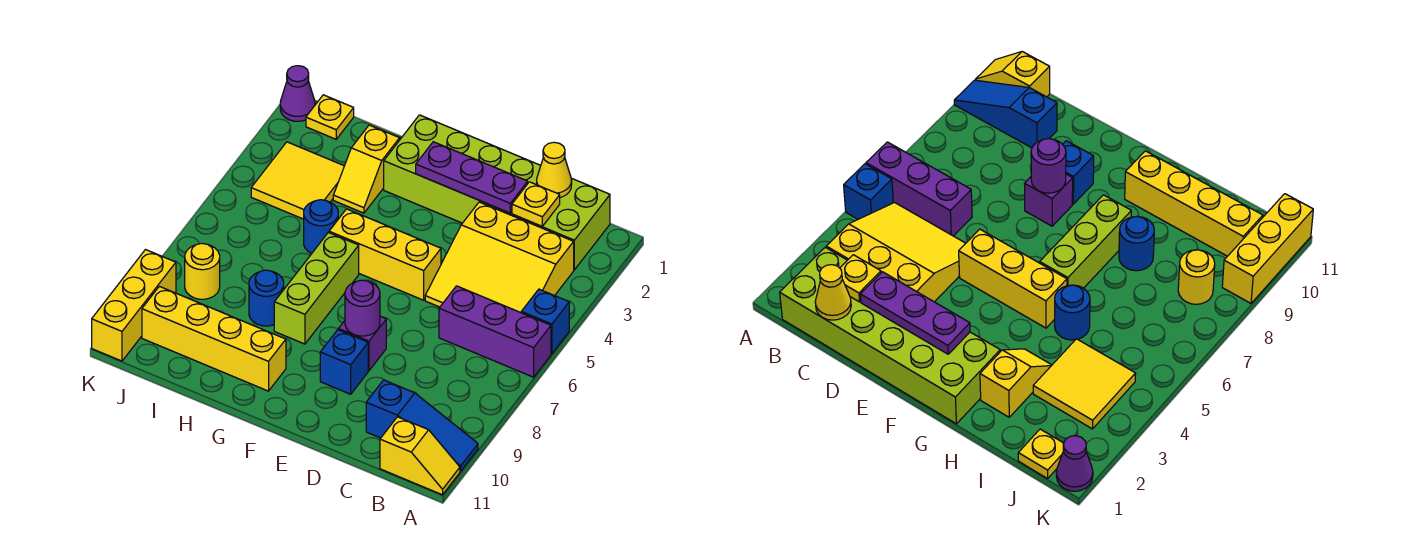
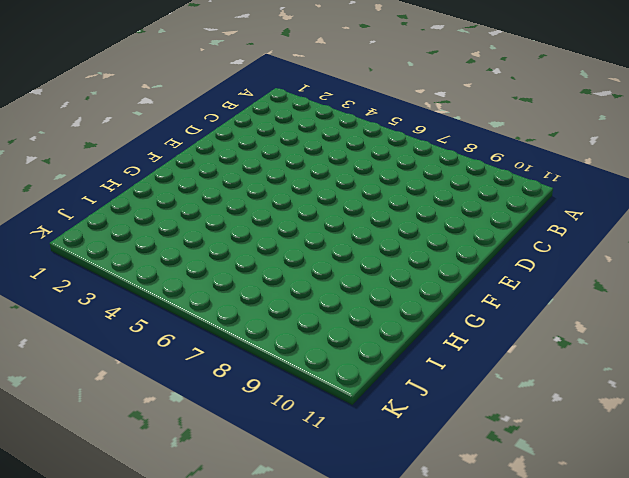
none -> blue 1x1 brick [521,289,569,354]
none -> purple 1x3 brick [439,286,551,377]
none -> blue 1x3 slope [366,380,478,471]

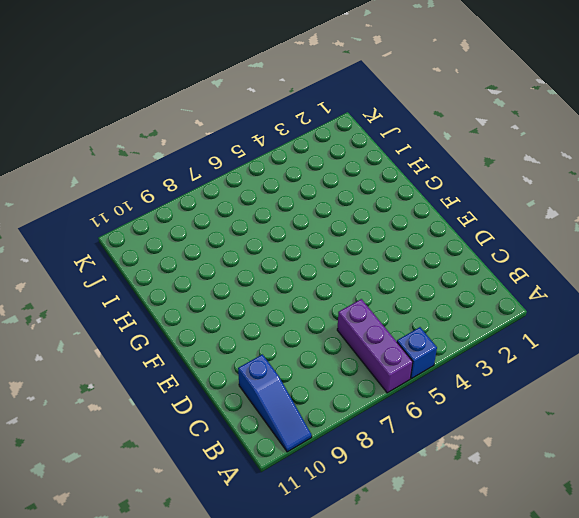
none -> yellow 1x2 slope [380,417,460,495]
none -> lime 2x6 brick [384,115,610,270]
none -> yellow 3x3 slope [425,202,574,313]

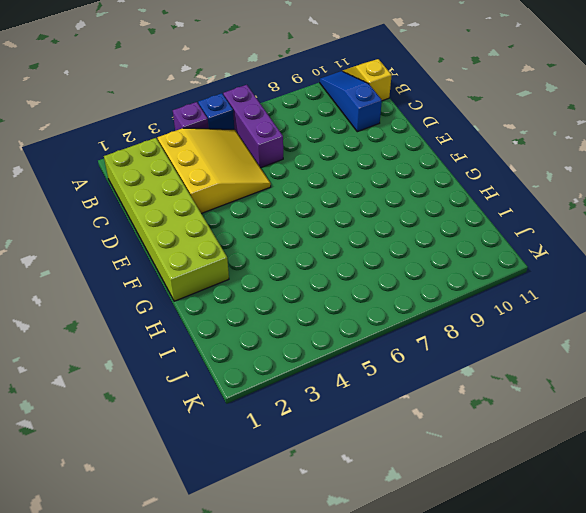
purple 1x1 brick [173,102,209,131] -> purple 1x1 brick moved to [339,316,386,371]
none -> yellow 1x3 brick [329,209,441,300]
none -> blue 1x1 brick [320,330,368,394]
none -> lime 1x3 brick [274,232,359,344]

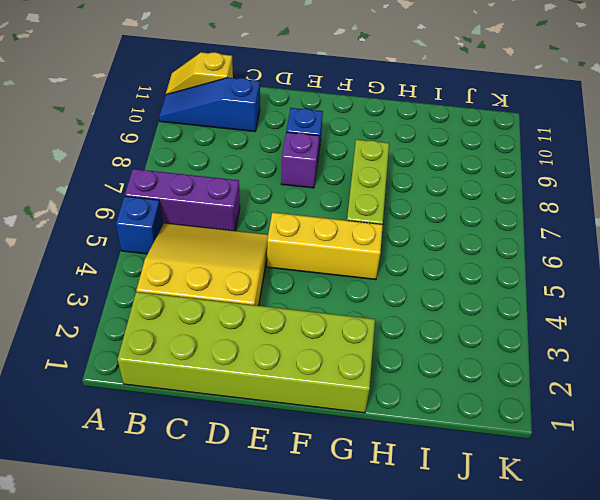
none -> yellow 1x4 brick [142,286,286,391]
none -> yellow 1x2 slope [333,125,400,213]
none -> blue 1x1 round brick [304,200,338,254]

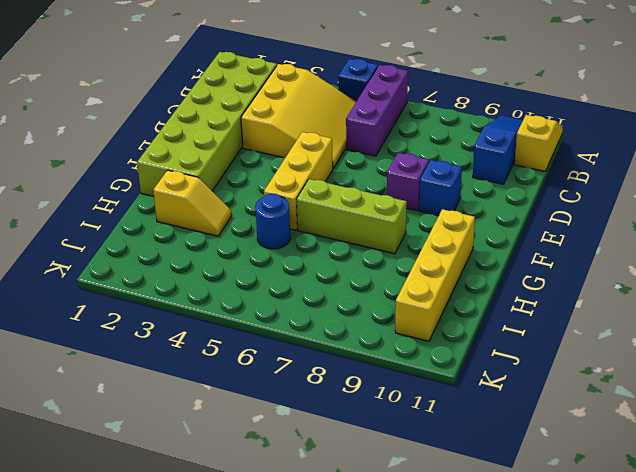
none -> blue 1x1 round brick [249,270,284,326]
none -> yellow 2x2 tile [251,142,344,219]
none -> yellow 1x1 plate [306,95,354,139]

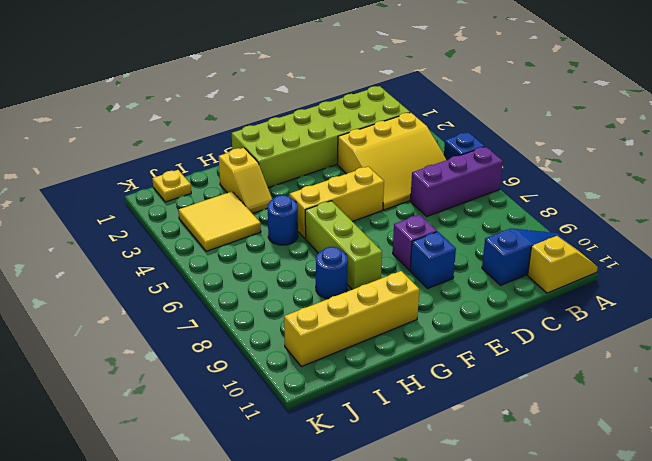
none -> yellow 1x1 round brick [185,243,220,299]
none -> purple 1x1 cone [280,66,315,121]
none -> yellow 1x3 brick [92,250,176,361]

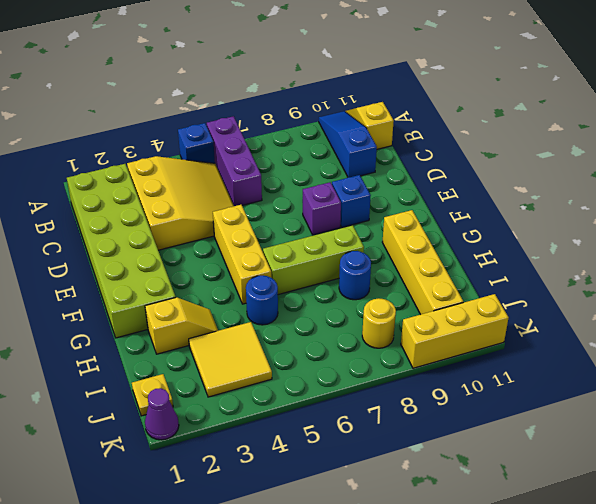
none -> yellow 1x1 cone [537,142,572,197]
none -> yellow 1x1 plate [512,182,560,226]
none -> purple 1x3 plate [416,142,528,213]

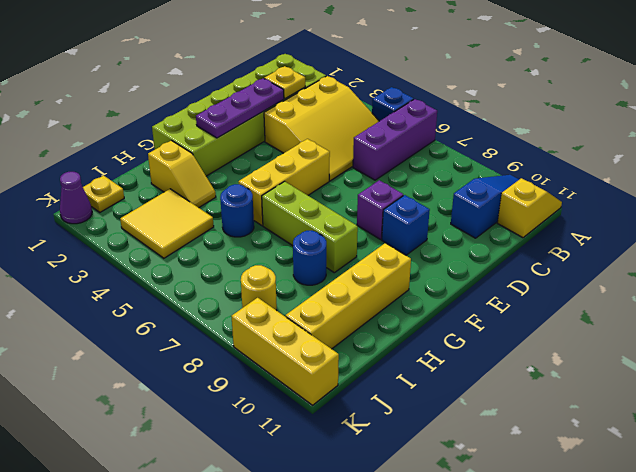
none -> yellow 1x1 cone [537,142,572,197]
none -> purple 1x1 round brick [345,280,380,336]

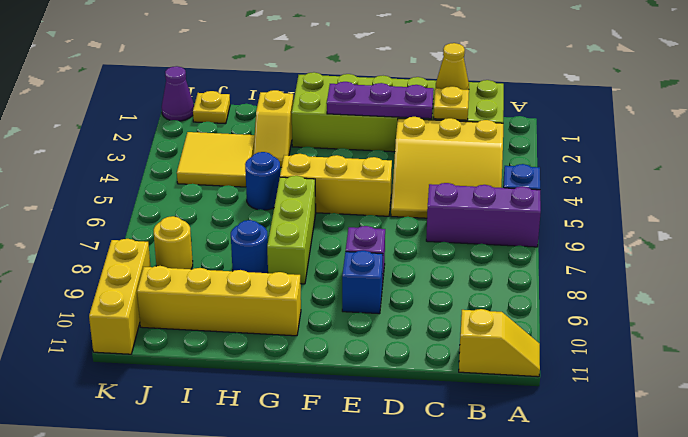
none -> blue 1x3 slope [366,380,478,471]
none -> purple 1x1 round brick [345,280,380,336]

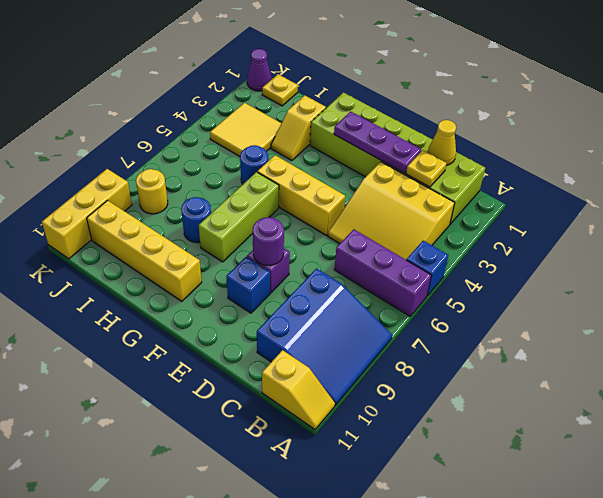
blue 3x3 slope [257,268,392,405] -> blue 1x3 slope [366,380,478,471]

